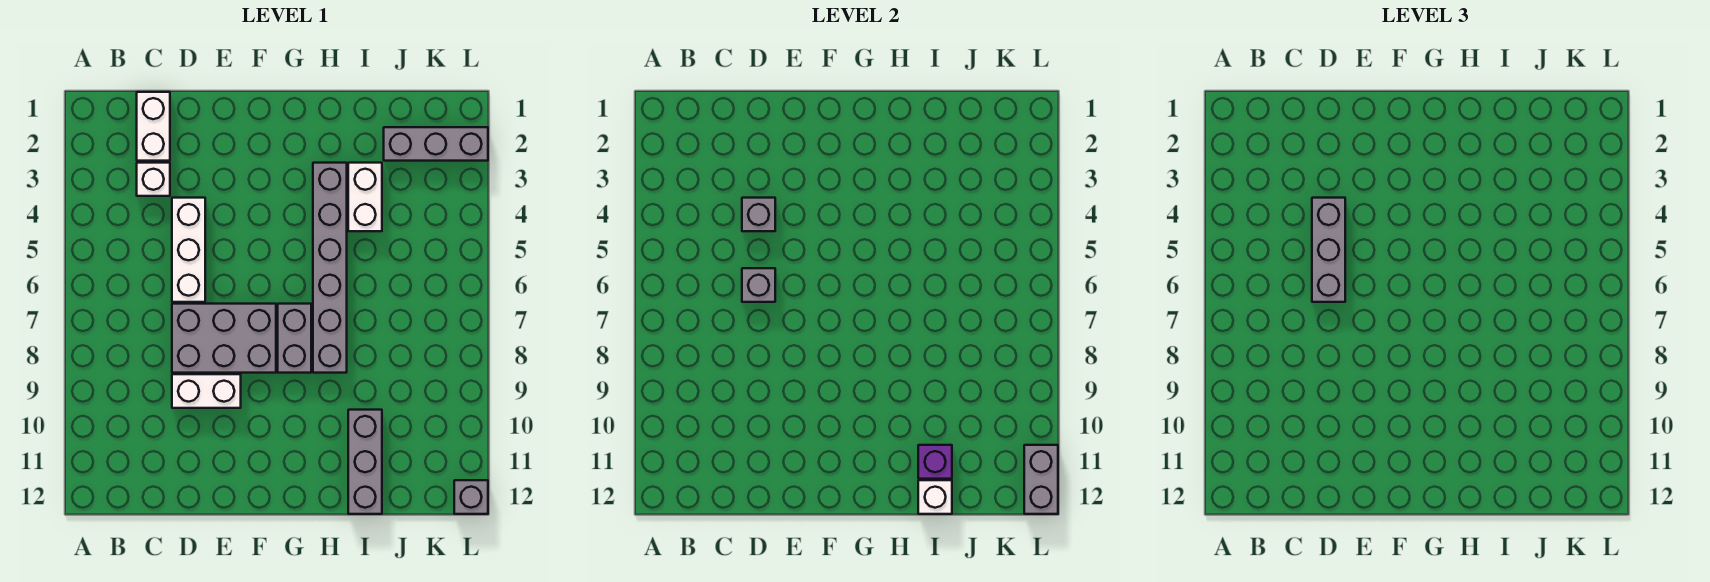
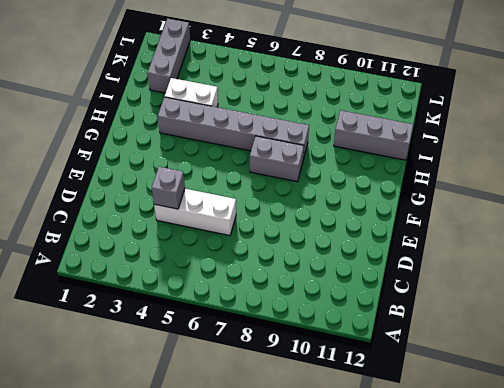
none -> white 1x2 brick [137,92,170,161]
none -> white 1x1 brick [137,163,170,196]
none -> grey 2x3 brick [172,304,276,373]

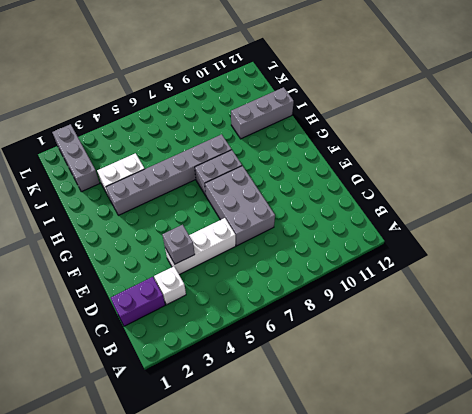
purple 1x2 brick [111,277,165,326] -> white 1x2 brick [137,92,170,161]
none -> white 1x2 brick [172,374,241,408]
none -> grey 1x1 brick [454,480,488,514]
none -> grey 1x1 brick [742,268,775,302]

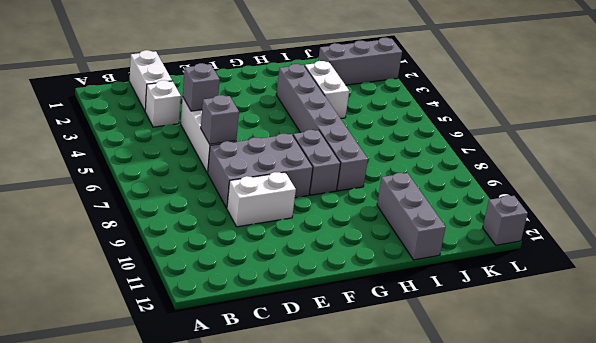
none -> purple 1x1 brick [918,445,952,479]
none -> white 1x1 brick [918,480,952,514]
none -> grey 1x2 brick [1024,445,1058,514]

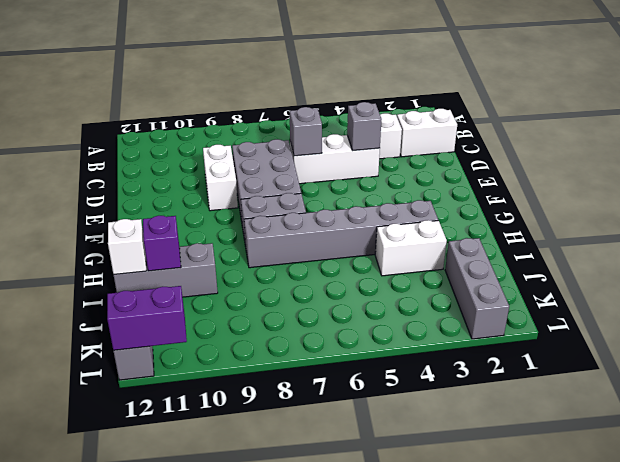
purple 1x2 brick [107,286,187,350] -> grey 1x2 brick [1024,445,1058,514]
none -> grey 1x3 brick [1312,198,1345,302]

